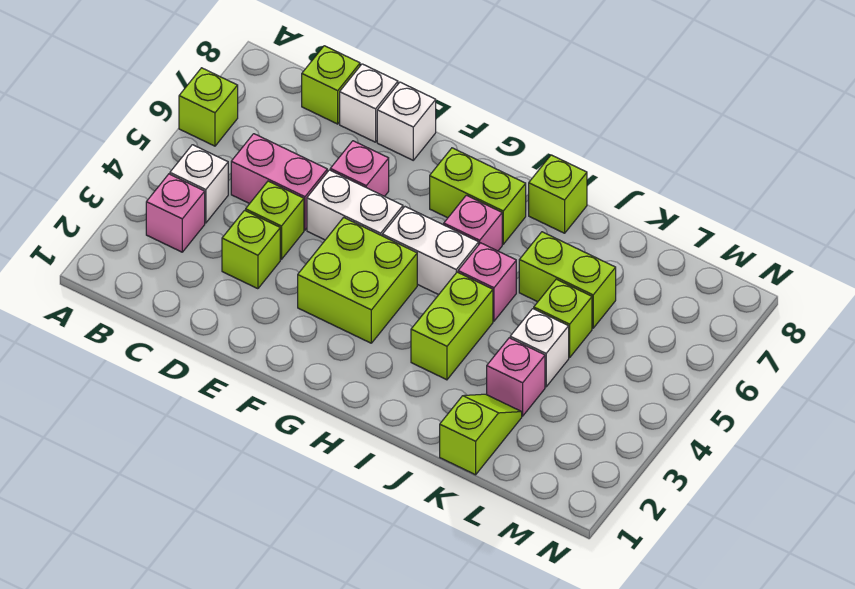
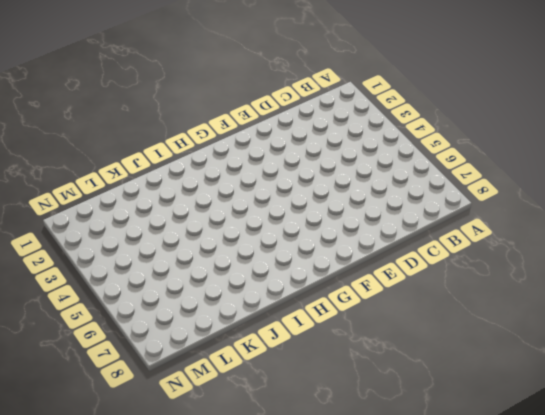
none -> lime 1x1 brick [179,68,238,146]
none -> pink 1x1 brick [146,174,205,252]
none -> white 1x1 brick [170,145,228,223]

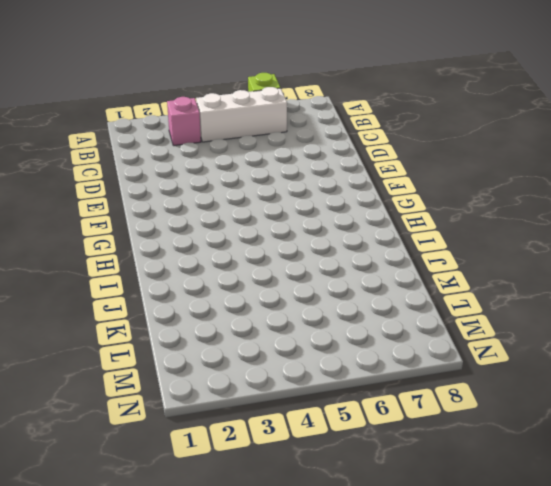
white 1x3 brick [196,87,287,142] -> white 1x1 brick [170,145,228,223]
none -> pink 1x2 brick [231,134,327,230]
none -> lime 1x1 brick [302,46,360,124]
none -> lime 1x1 brick [222,210,280,289]

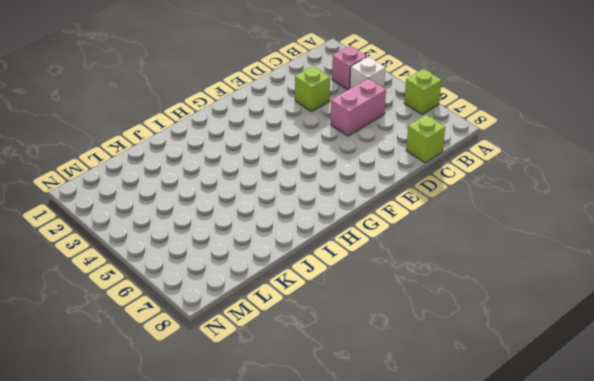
none -> lime 1x1 brick [246,181,304,259]
none -> white 1x1 brick [340,64,398,142]
none -> white 1x2 brick [307,170,403,240]

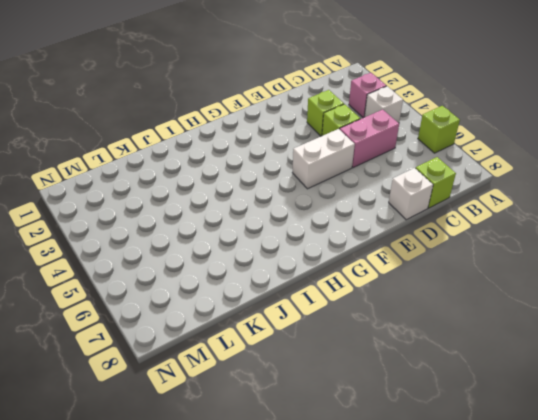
none -> pink 1x1 brick [330,141,389,196]
none -> white 1x1 brick [377,82,436,160]
none -> lime 2x2 brick [298,217,417,343]

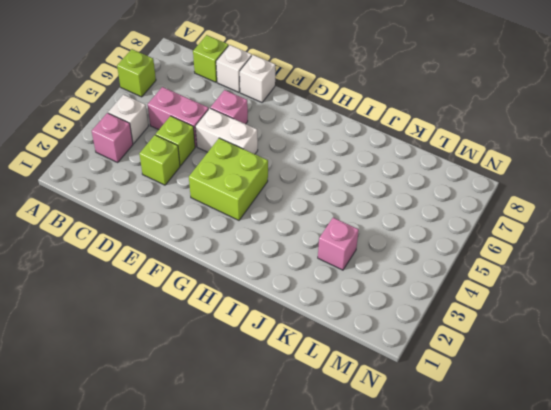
none -> white 1x2 brick [382,207,479,295]
none -> lime 1x2 brick [430,148,526,244]
none -> pink 1x1 brick [444,195,502,251]

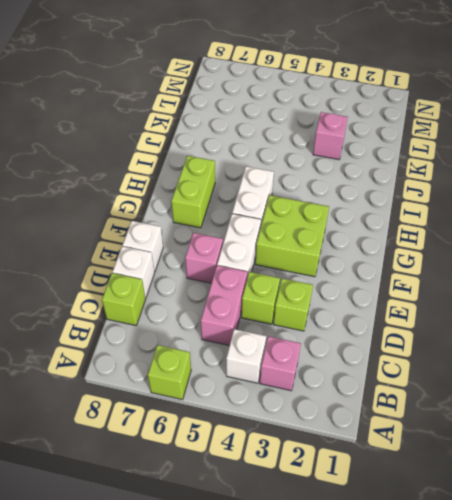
none -> pink 1x1 brick [444,195,502,251]
none -> lime 1x2 brick [411,272,493,380]
none -> pink 1x1 brick [458,243,516,321]

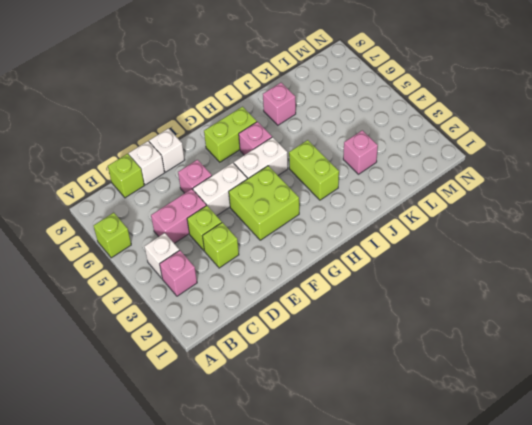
pink 1x1 brick [263,83,296,125] -> pink 1x1 brick moved to [458,243,516,321]
none -> lime 1x1 brick [529,155,587,233]
none -> lime 1x2 brick [519,232,616,328]
none -> lime 1x2 slope [440,394,522,475]

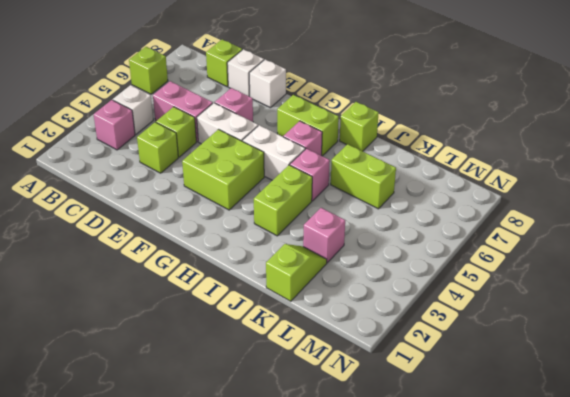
none -> white 1x1 brick [510,309,569,387]
none -> lime 1x1 brick [534,279,592,358]

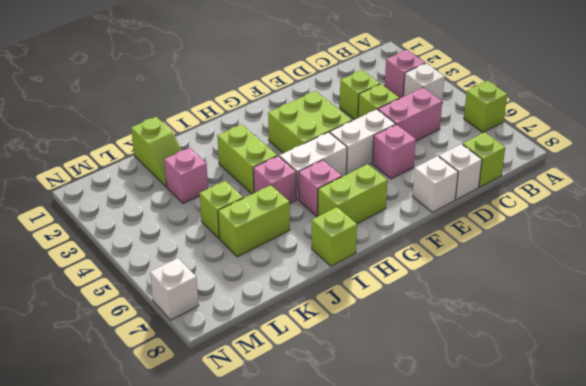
white 1x1 brick [150,258,199,320] -> white 1x1 brick moved to [510,309,569,387]

